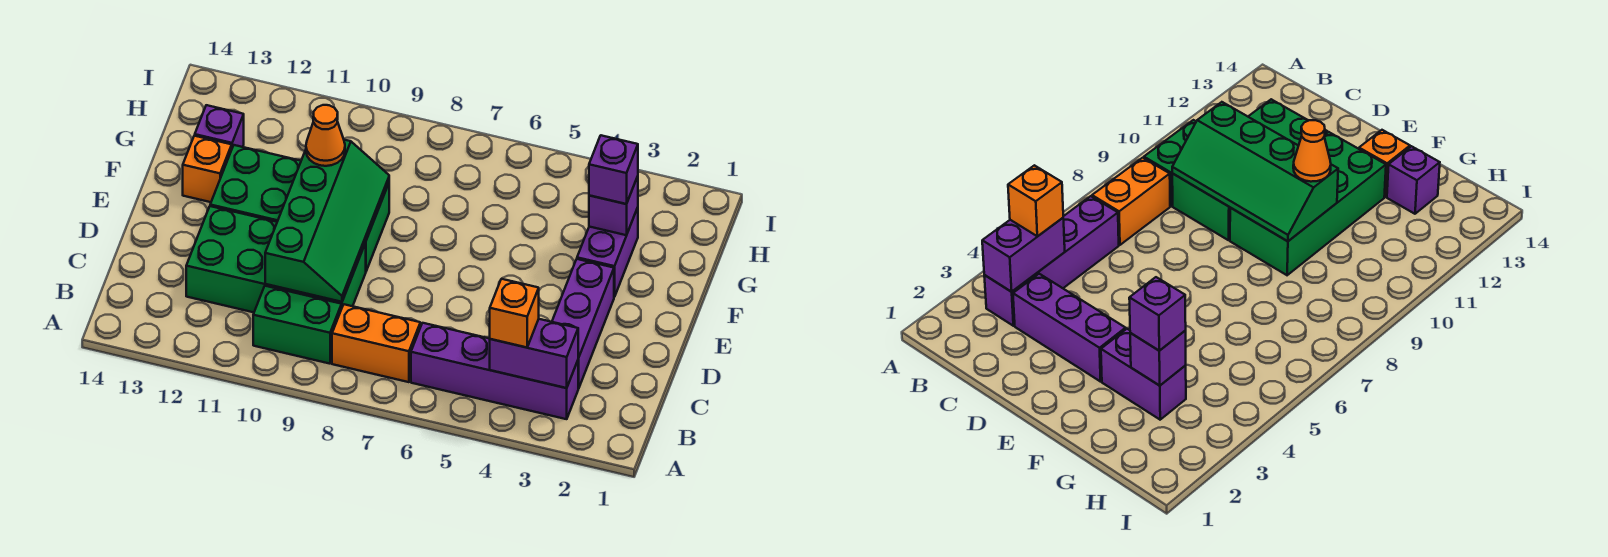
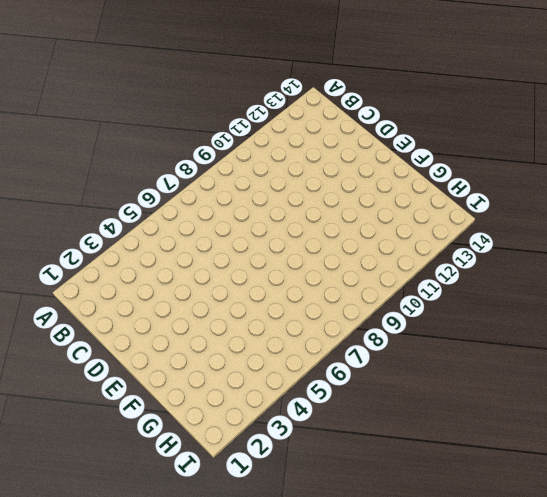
none -> purple 1x4 brick [411,323,579,419]
none -> orange 1x2 brick [332,304,420,382]
none -> green 1x2 brick [253,286,342,364]

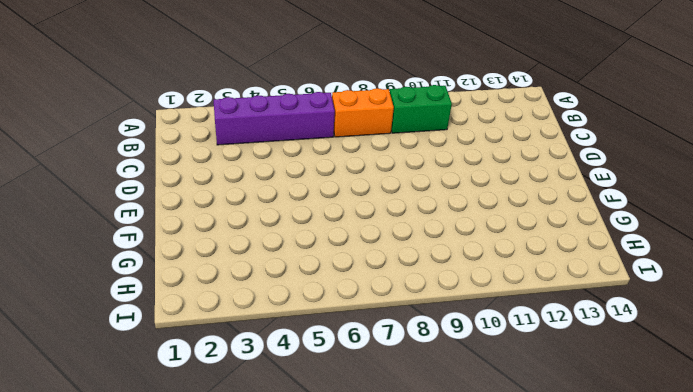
none -> purple 1x3 brick [552,259,614,388]
none -> green 2x4 brick [186,206,366,312]
none -> green 2x4 brick [210,145,389,271]

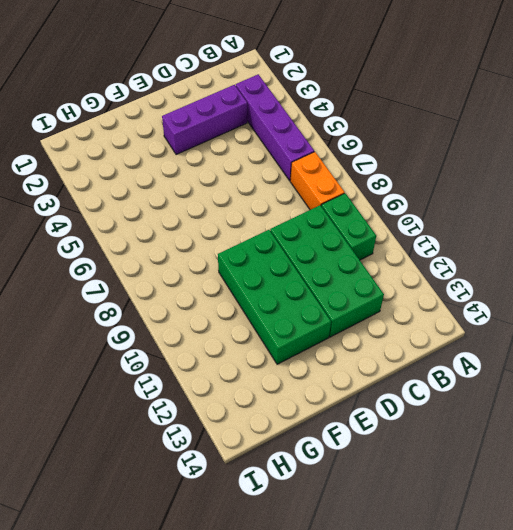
none -> purple 1x2 brick [577,207,638,297]
none -> orange 1x1 brick [183,136,232,202]
none -> purple 1x1 brick [195,105,244,147]

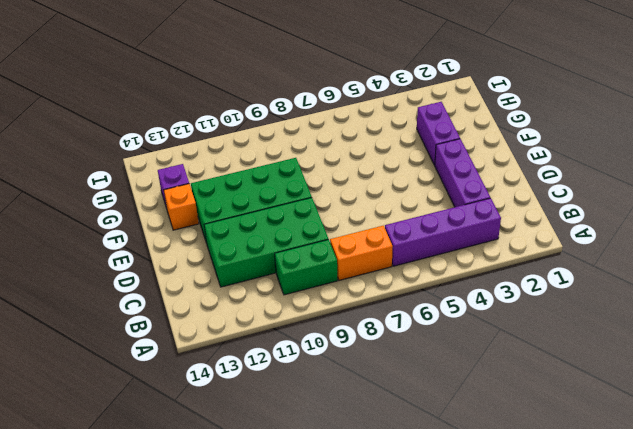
none -> purple 1x2 brick [490,319,578,388]
none -> green 2x4 slope [265,140,389,302]
none -> purple 1x1 brick [589,176,638,235]

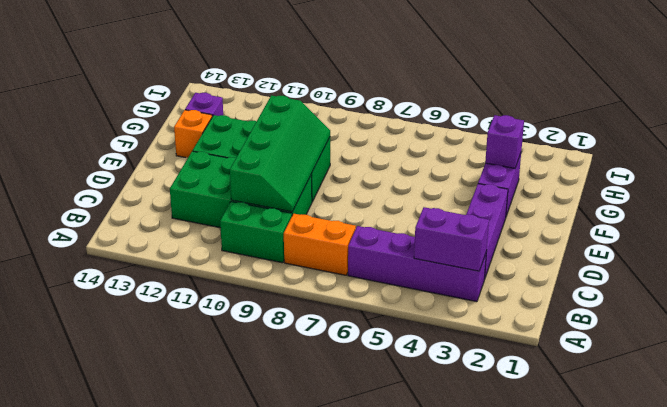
none -> orange 1x1 brick [490,279,539,347]
none -> orange 1x1 cone [306,105,345,166]
none -> purple 1x1 brick [589,135,638,204]

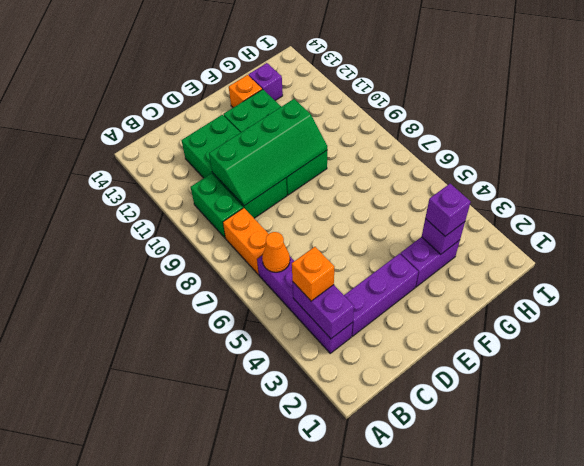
orange 1x1 cone [262,232,290,272] -> orange 1x1 cone moved to [306,105,345,166]

